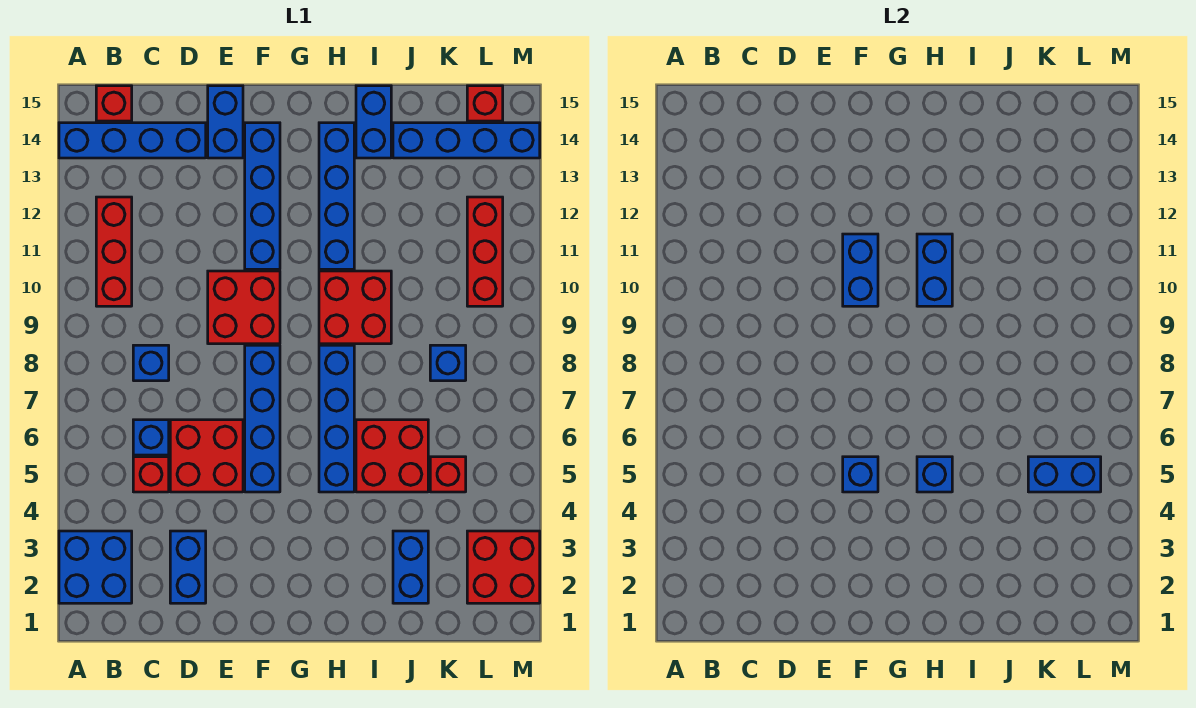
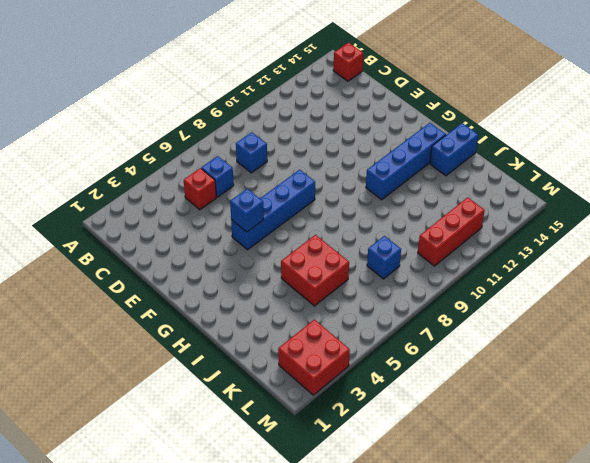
none -> blue 2x2 brick [59,531,132,603]
none -> blue 1x4 brick [59,123,206,158]
none -> red 1x3 brick [96,197,132,306]
none -> blue 1x2 brick [170,531,206,603]

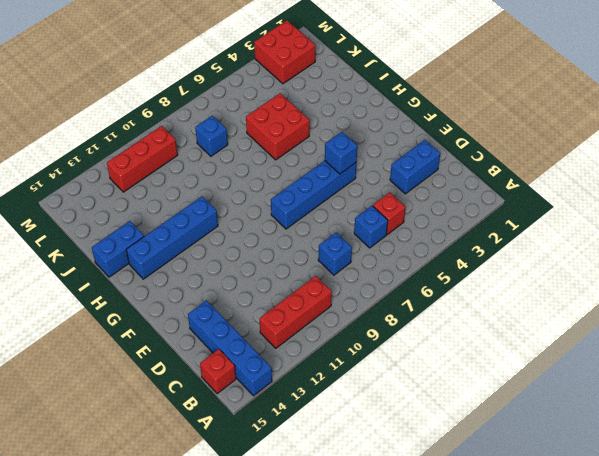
none -> blue 2x2 brick [59,531,132,603]
none -> red 2x2 brick [170,420,243,492]
none -> red 2x2 brick [208,271,280,344]
none -> blue 1x2 brick [208,86,243,158]

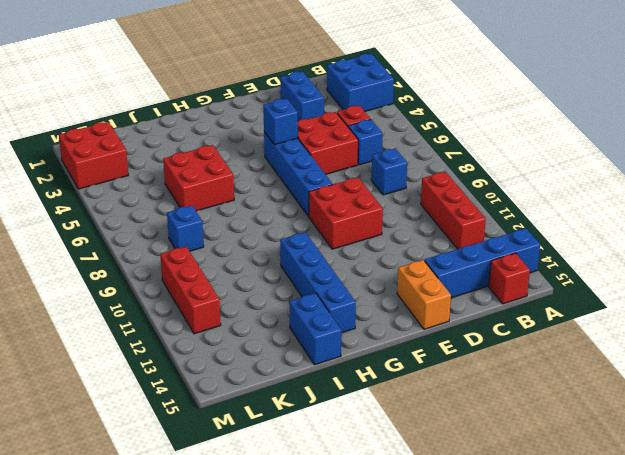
orange 1x2 brick [397,260,451,329] -> blue 1x2 brick [208,86,243,158]
none -> blue 1x4 brick [245,123,280,269]
none -> blue 1x4 brick [319,345,354,492]
none -> red 2x2 brick [319,271,391,344]
none -> blue 1x2 brick [393,531,428,603]

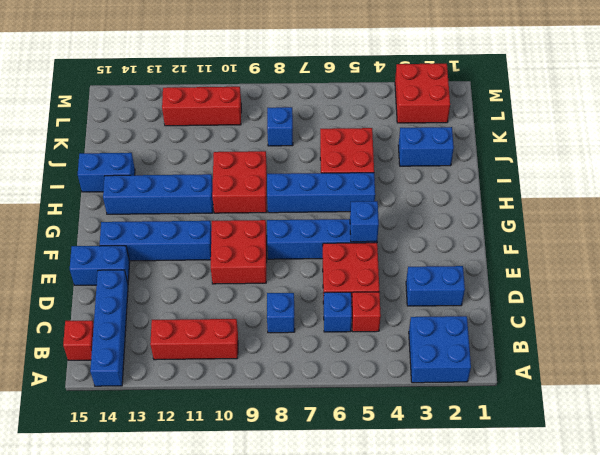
none -> blue 1x4 brick [393,123,540,158]
none -> red 1x1 brick [430,457,466,492]
none -> red 1x1 brick [467,86,503,121]
none -> blue 1x2 brick [843,234,878,306]

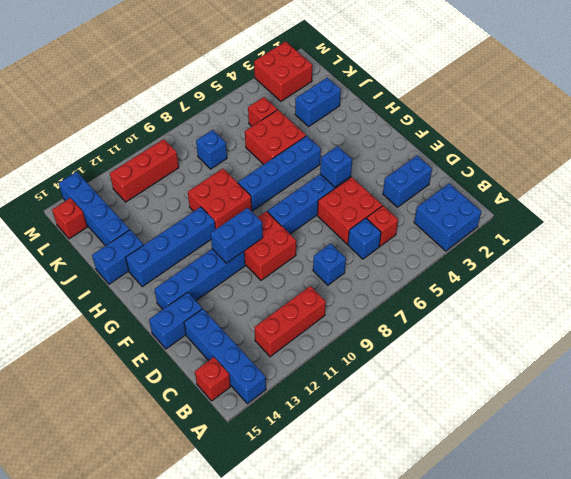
none -> blue 1x1 brick [917,457,952,492]
none -> blue 1x2 brick [917,234,952,306]
none -> blue 1x2 brick [1028,457,1101,492]

